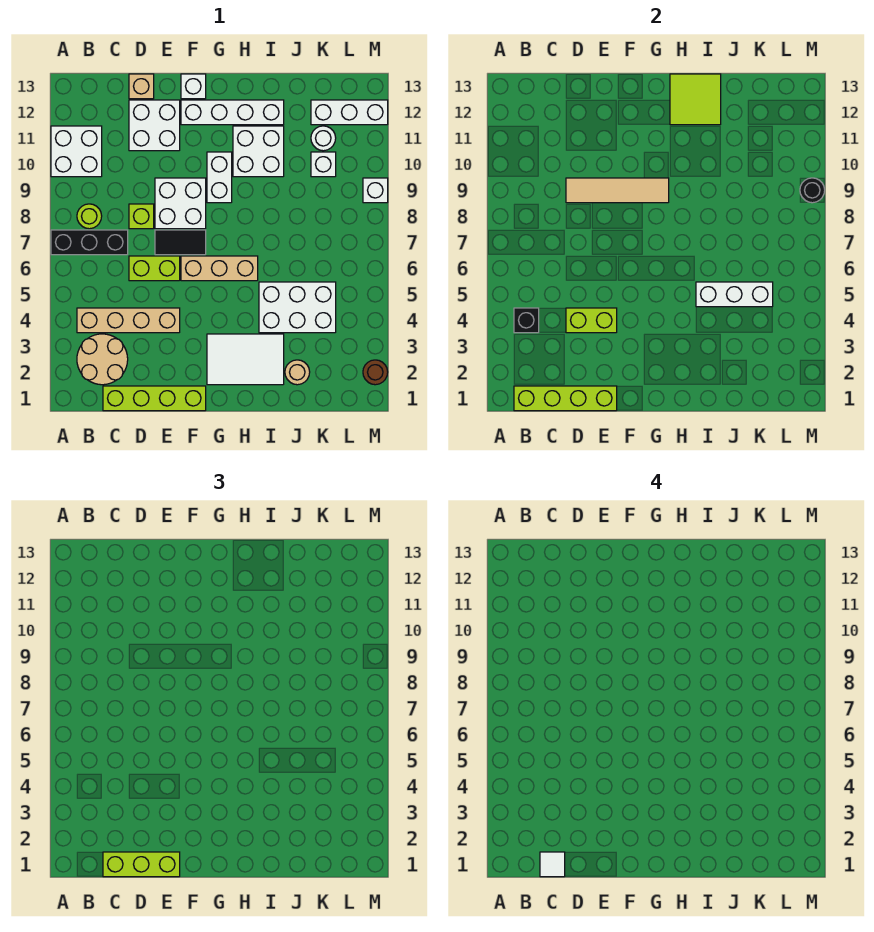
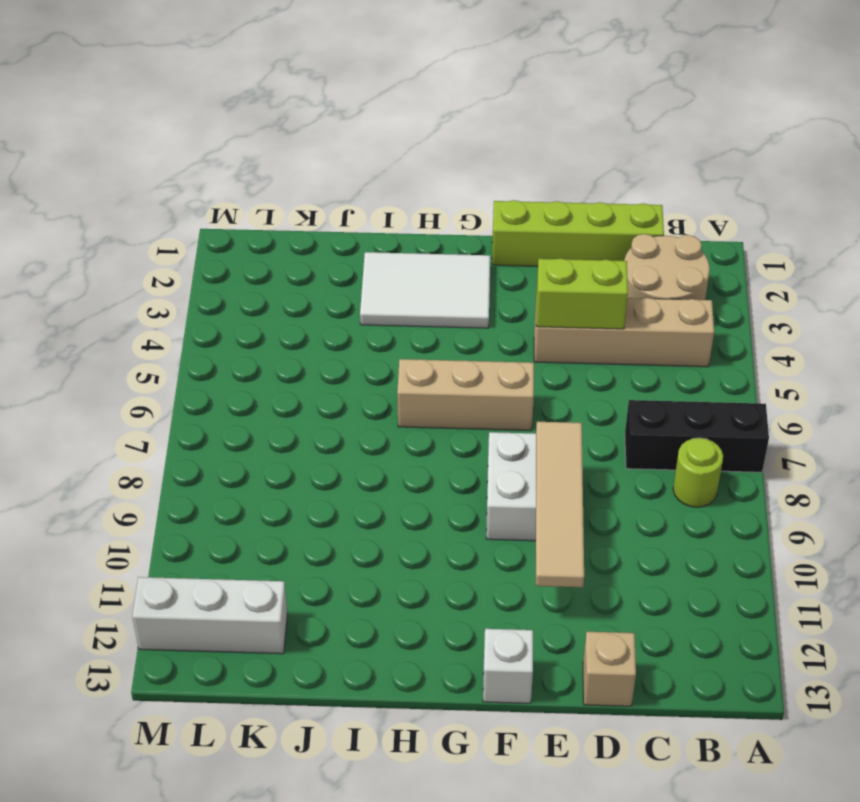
tan 1x4 tile [536,422,584,587] -> tan 1x4 tile turned to [566,178,669,203]
none -> white 2x2 brick [51,126,102,177]
none -> lime 1x2 brick [129,256,180,281]
none -> lime 1x1 brick [129,204,154,229]
none -> white 2x2 brick [129,100,180,151]

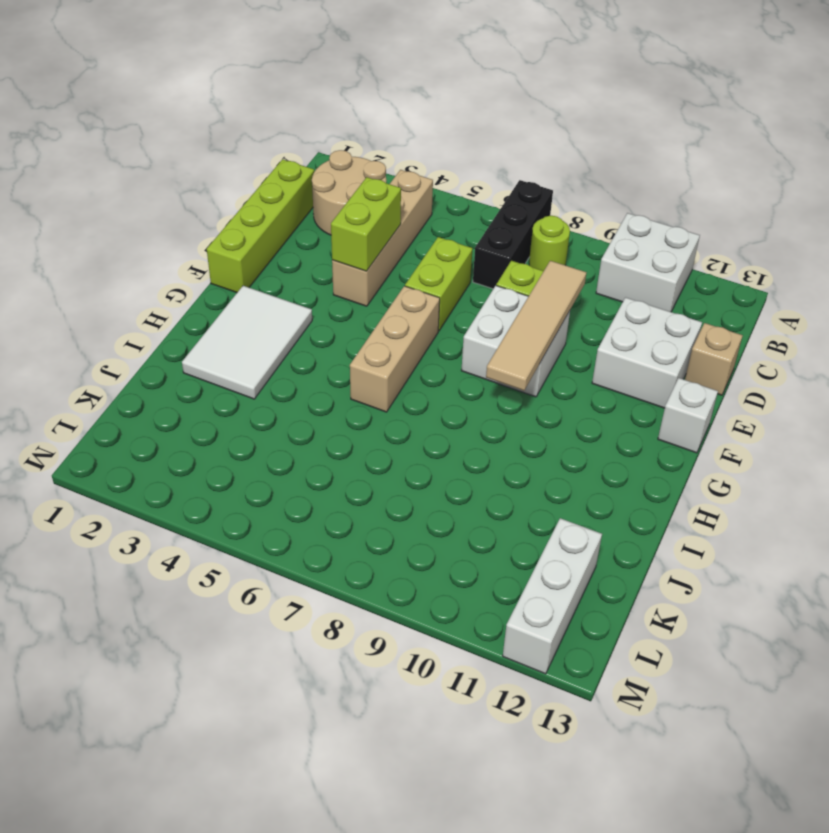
none -> black 1x2 tile [155,230,206,255]
none -> white 1x4 brick [181,100,284,125]
none -> white 1x2 brick [207,152,232,203]
none -> white 2x2 brick [233,126,284,177]

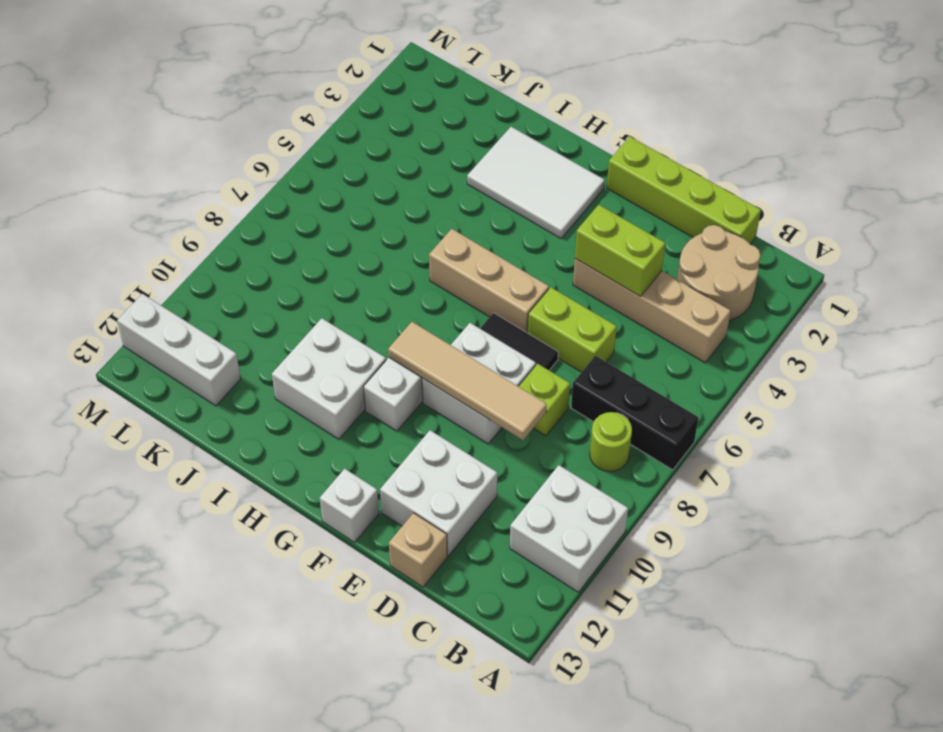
none -> white 1x4 brick [181,100,284,125]
none -> white 2x3 brick [259,282,336,333]
none -> tan 1x1 round brick [285,360,310,385]
none -> white 1x1 brick [311,152,336,177]

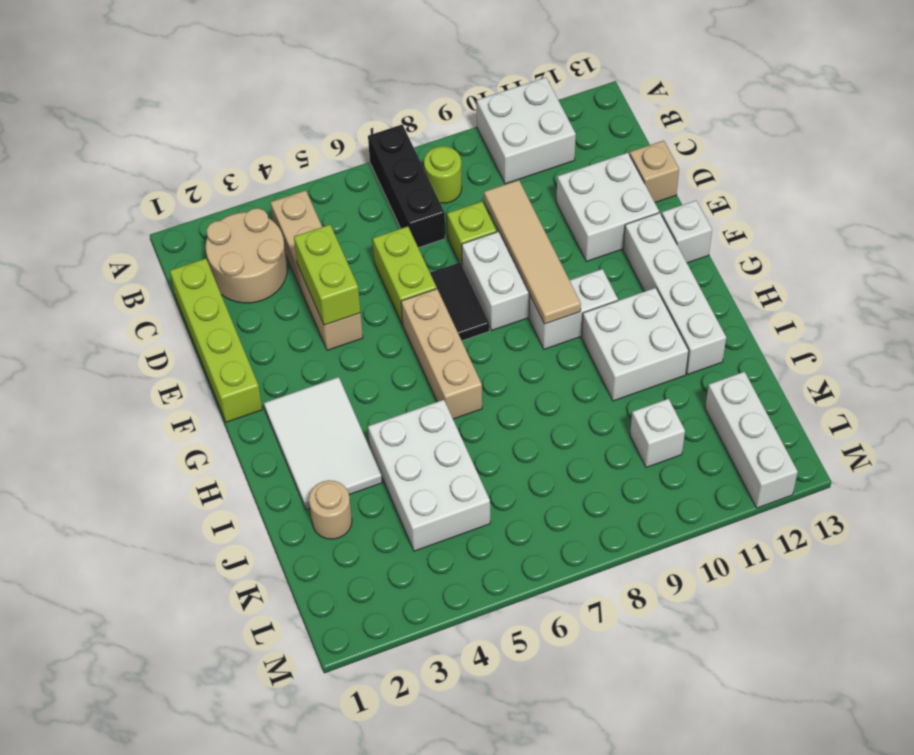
none -> white 1x1 round brick [311,126,336,151]
none -> brown 1x1 round brick [363,360,388,385]
none -> white 1x1 brick [363,178,388,203]
none -> lime 1x4 brick [514,386,617,411]

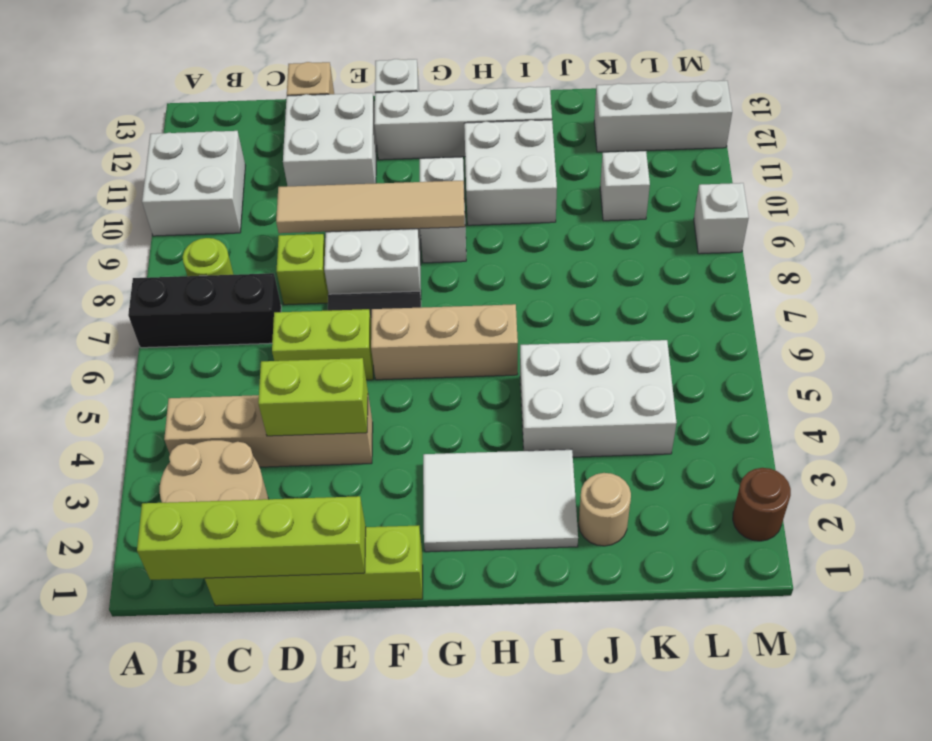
none -> white 1x1 round brick [311,126,336,151]
none -> black 1x1 brick [514,308,539,333]
none -> lime 2x2 tile [670,74,721,125]
none -> white 1x3 brick [696,282,773,307]

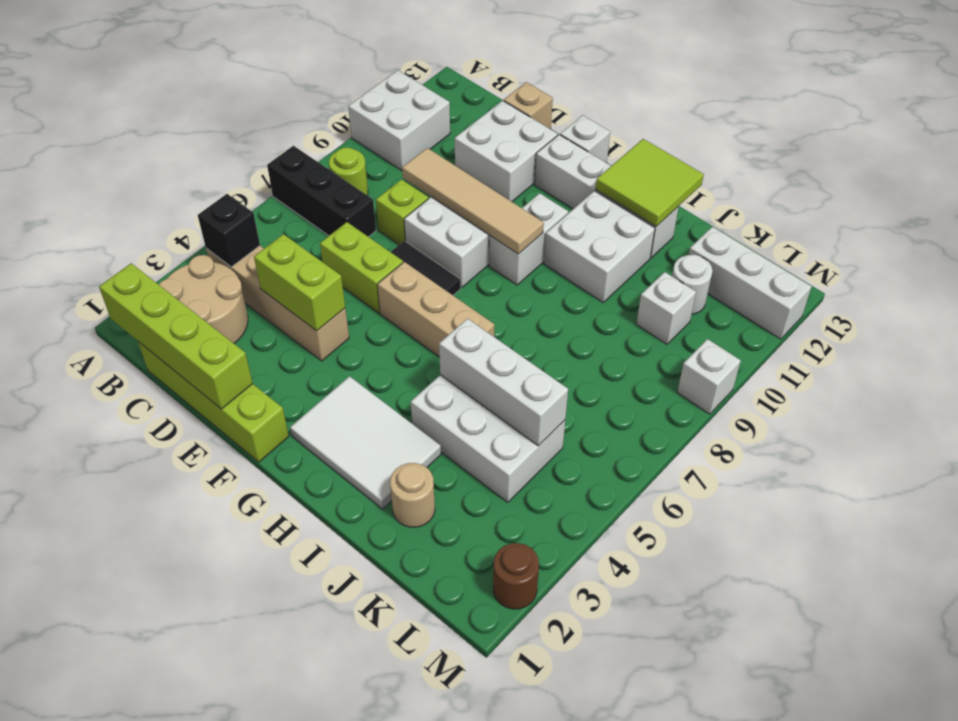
none -> black 1x1 round brick [800,178,825,203]
none -> lime 1x3 brick [103,852,180,877]
none -> white 1x1 tile [540,852,565,877]

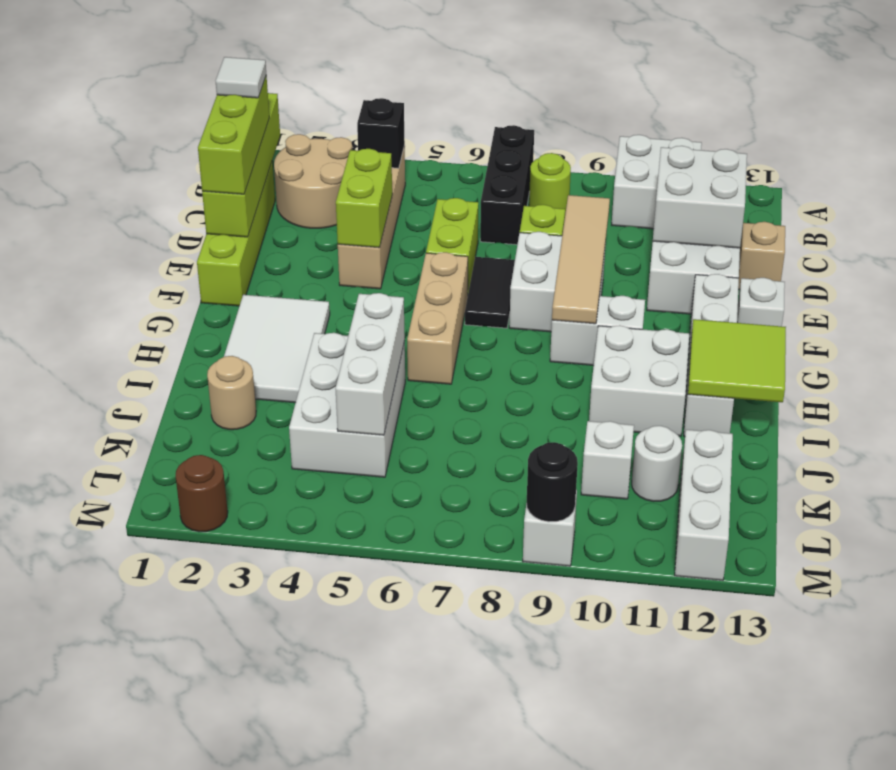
white 2x2 brick [653,146,747,248] -> none

